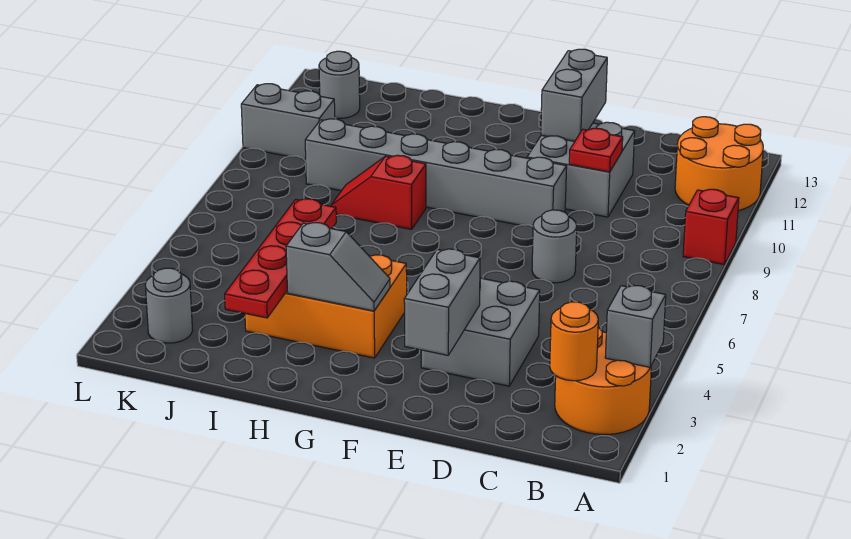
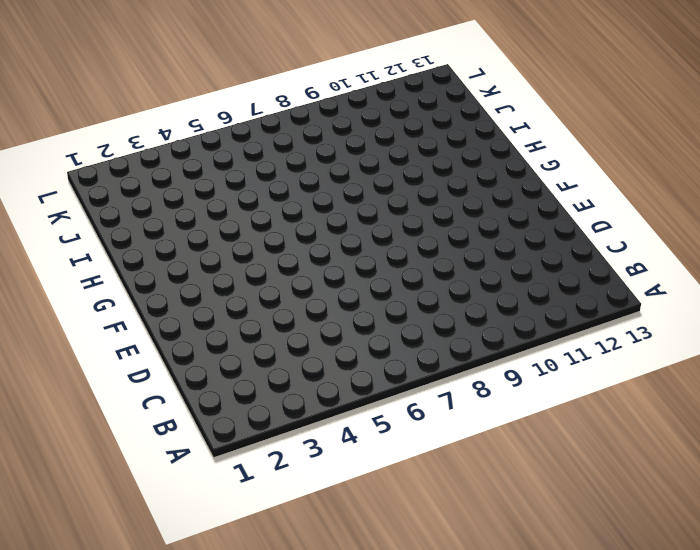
none -> orange 2x2 round brick [555,327,652,434]
none -> red 1x1 brick [683,189,739,265]
none -> orange 2x2 round brick [675,117,763,211]

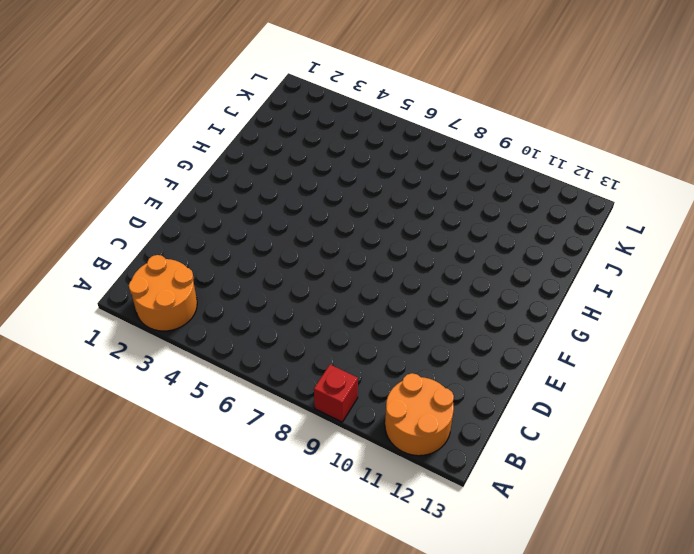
none -> grey 2x2 brick [421,278,540,386]
none -> grey 1x1 round brick [532,210,577,283]
none -> grey 2x2 brick [527,122,635,217]

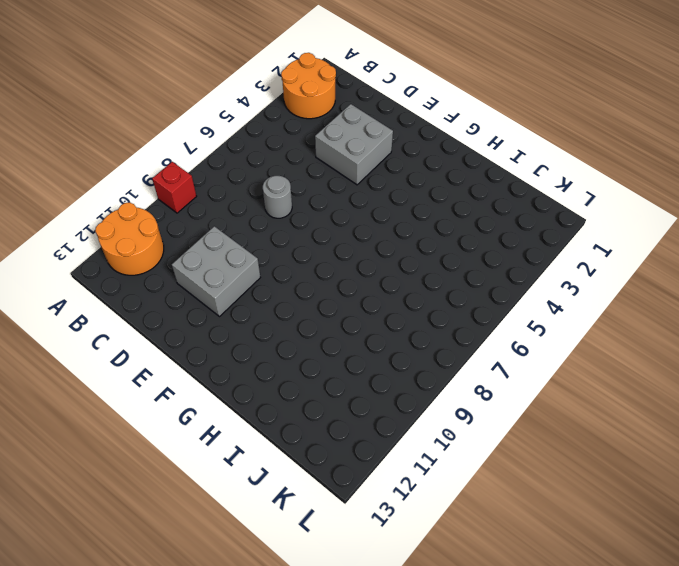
none -> grey 1x6 brick [305,119,567,226]
none -> orange 2x3 brick [245,255,407,358]
none -> red 1x2 slope [331,155,426,229]

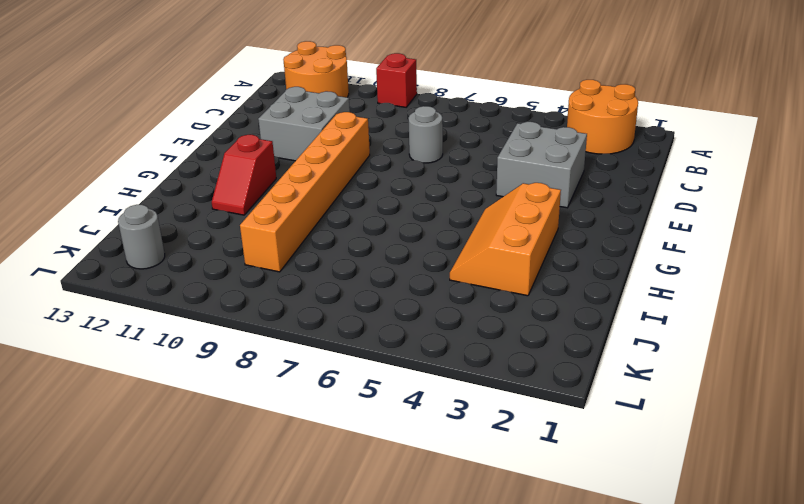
orange 1x6 brick [240,112,370,272] -> grey 1x6 brick [305,119,567,226]
orange 2x3 slope [450,183,561,296] -> orange 2x3 brick [245,255,407,358]
red 1x2 slope [212,135,276,215] -> red 1x2 slope moved to [331,155,426,229]
none -> grey 1x1 round brick [145,268,193,343]
none -> grey 1x2 brick [241,84,335,160]
none -> grey 1x1 brick [605,286,666,367]

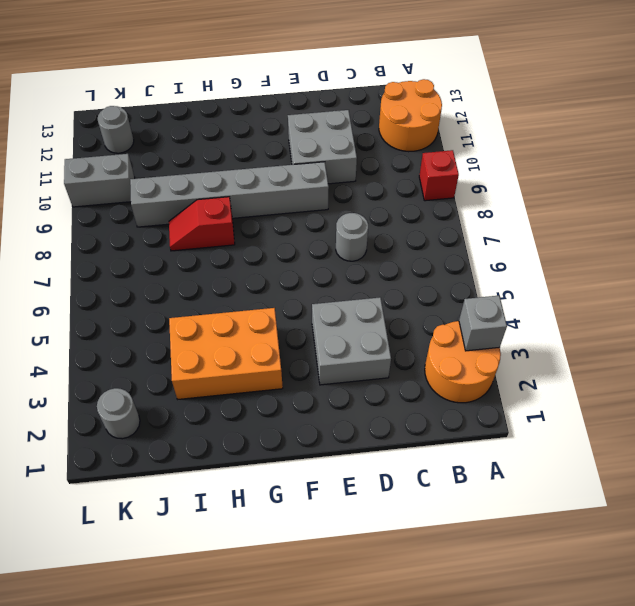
none -> orange 1x1 round brick [550,302,598,381]
none -> red 1x1 plate [569,128,623,172]
none -> grey 1x2 brick [404,249,480,355]

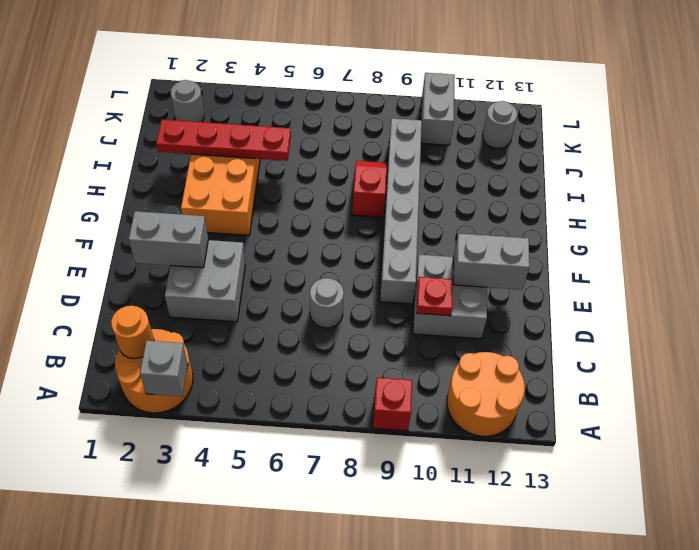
none -> grey 1x2 slope [286,223,390,311]

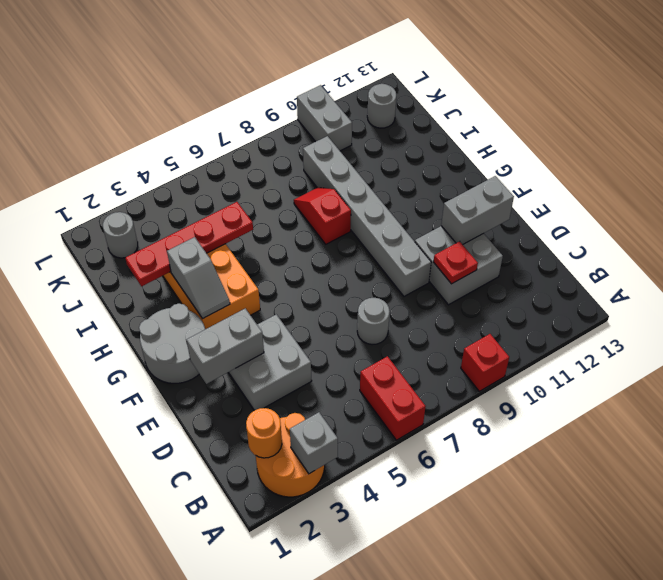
red 1x2 brick [360,356,426,440] -> none
grey 2x2 round brick [139,303,205,383] -> none
none -> orange 2x2 round brick [675,117,763,211]

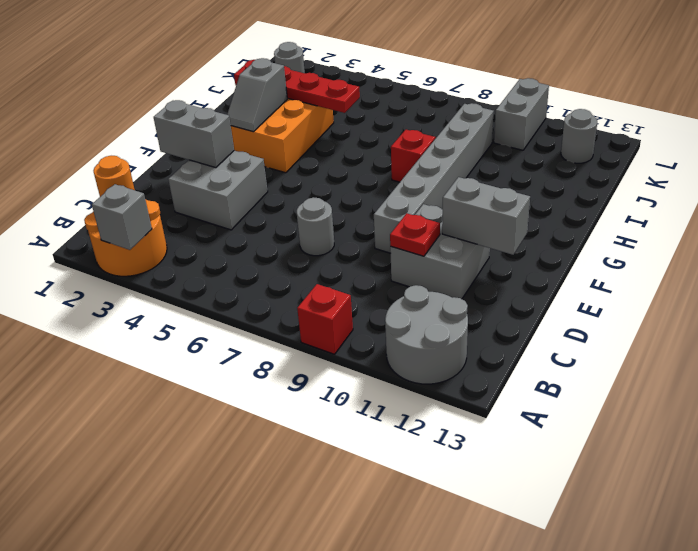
grey 2x2 round brick [385,285,468,384] -> orange 2x2 round brick [675,117,763,211]

